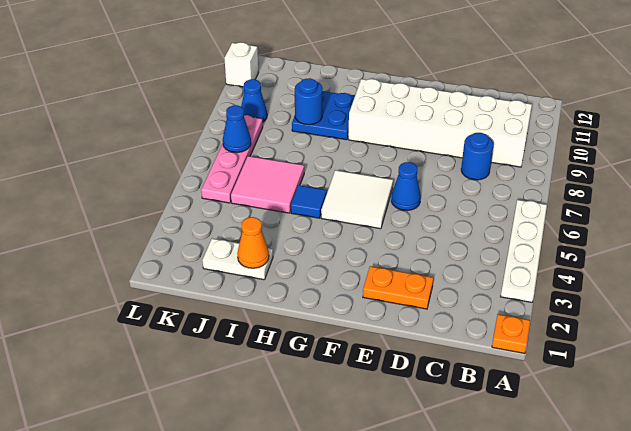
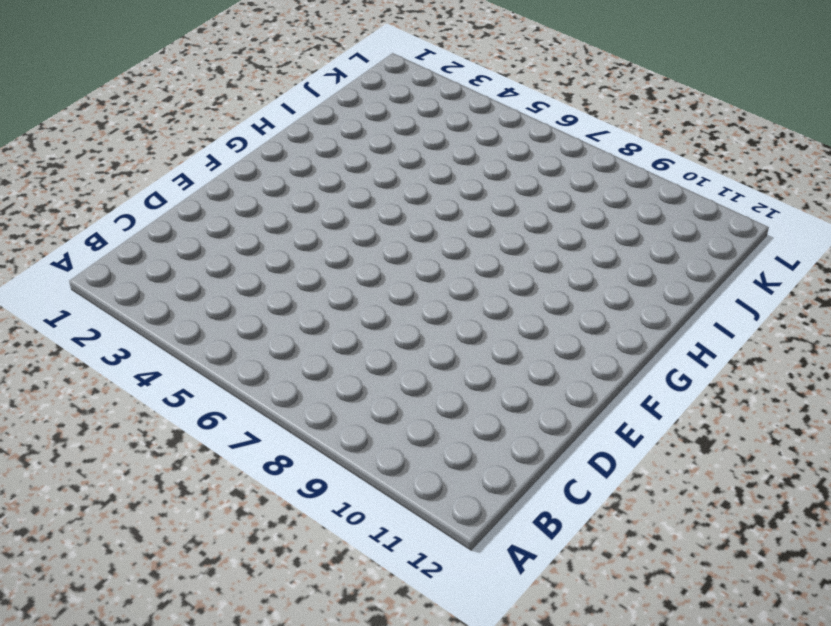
none -> orange 1x1 plate [492,314,530,353]
none -> white 1x4 plate [501,200,547,302]
none -> white 2x6 brick [348,79,532,167]

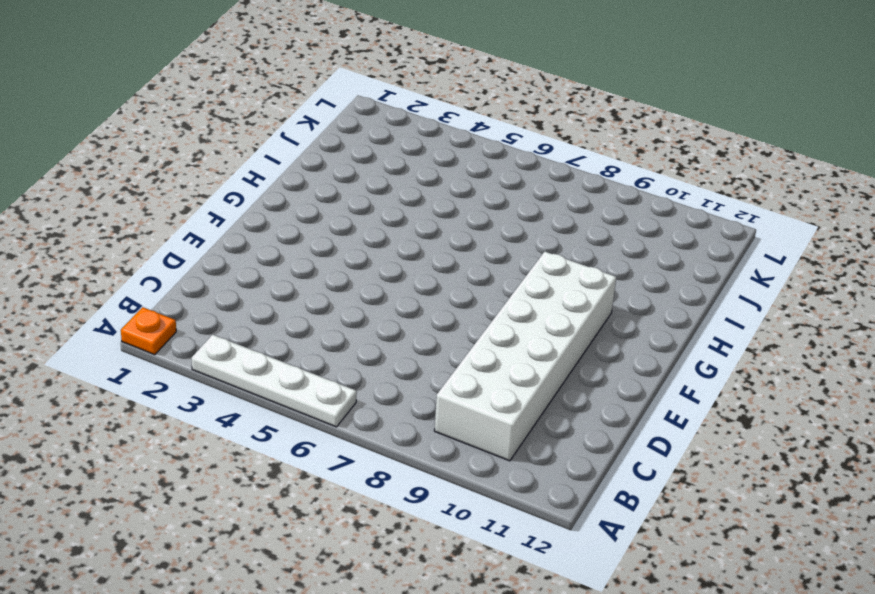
none -> blue 1x1 round brick [461,133,493,180]
none -> orange 1x2 plate [363,266,433,309]
none -> blue 1x1 cone [391,162,421,211]

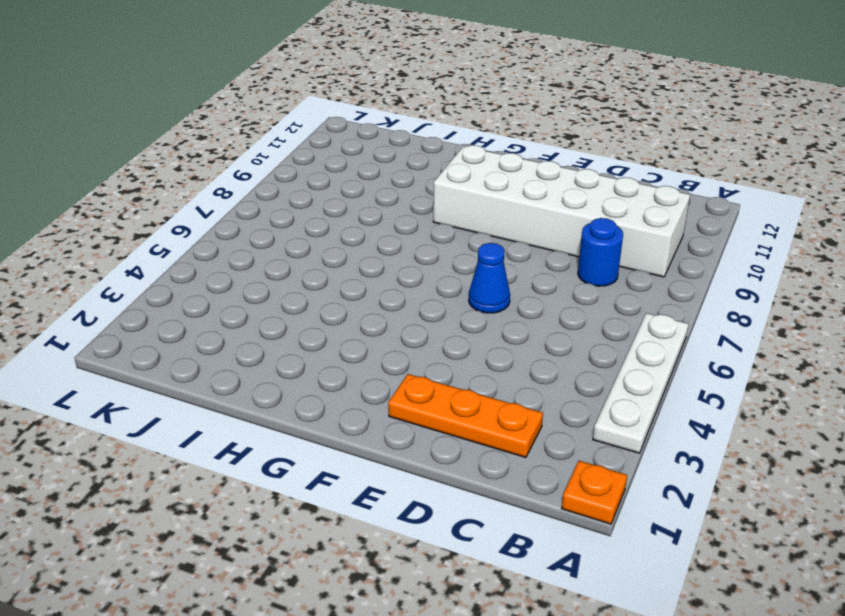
orange 1x3 plate [388,374,543,458] -> orange 1x2 plate [363,266,433,309]
none -> white 2x2 tile [321,170,393,229]
none -> blue 1x1 tile [291,185,327,218]
none -> blue 2x2 plate [292,91,355,140]

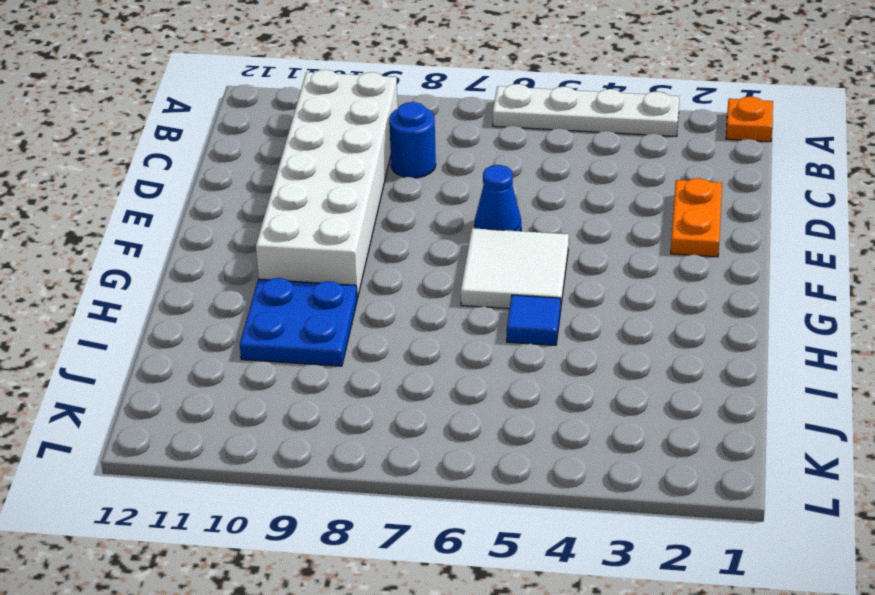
none -> white 1x2 plate [202,239,273,280]
none -> pink 2x2 tile [231,156,304,213]
none -> pink 1x4 plate [201,115,263,203]

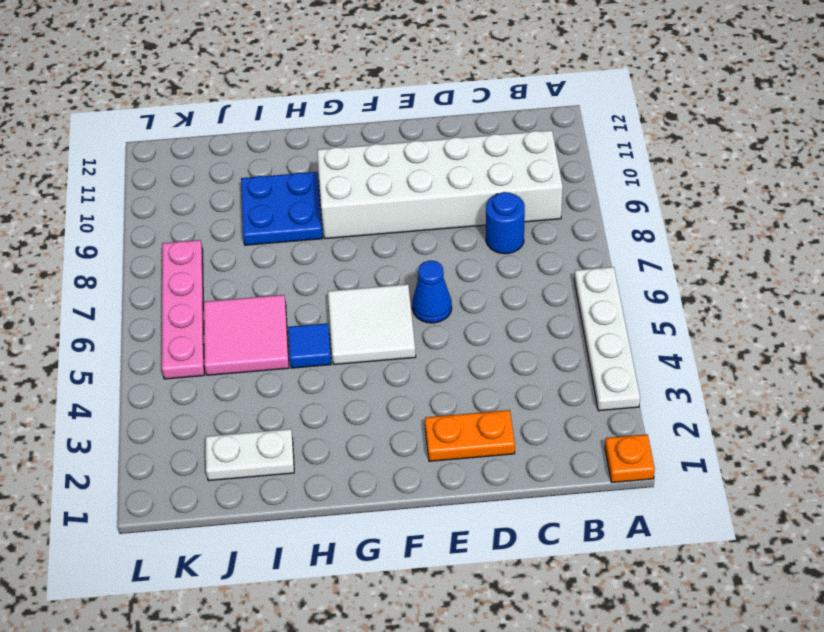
none -> blue 1x1 cone [241,79,267,122]
none -> white 1x1 brick [225,42,258,87]
none -> orange 1x1 cone [237,217,269,268]

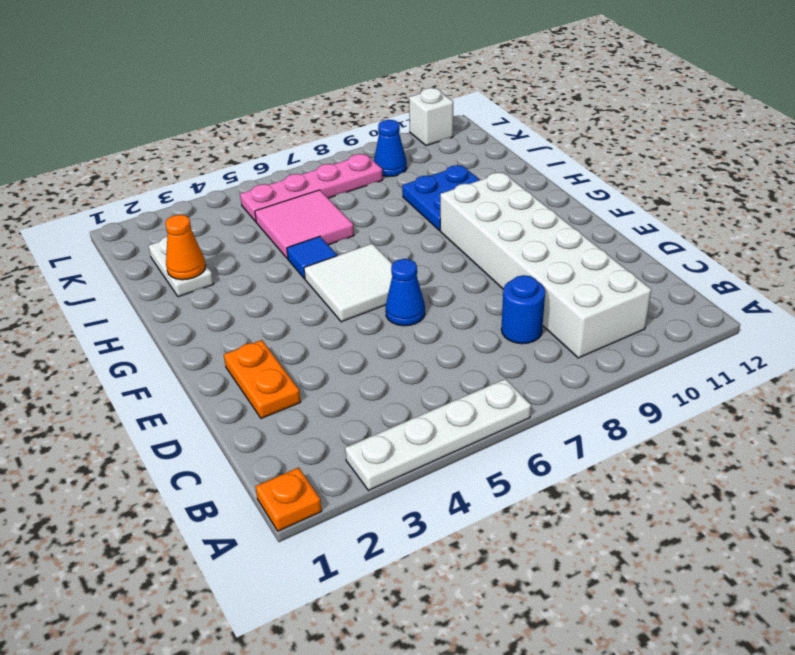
none -> blue 1x1 round brick [295,78,323,125]
none -> blue 1x1 cone [223,105,251,153]

